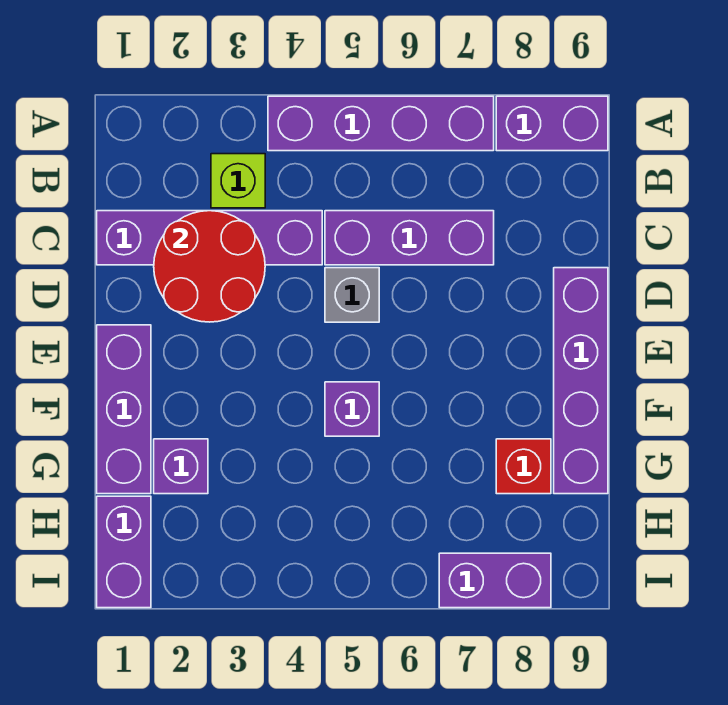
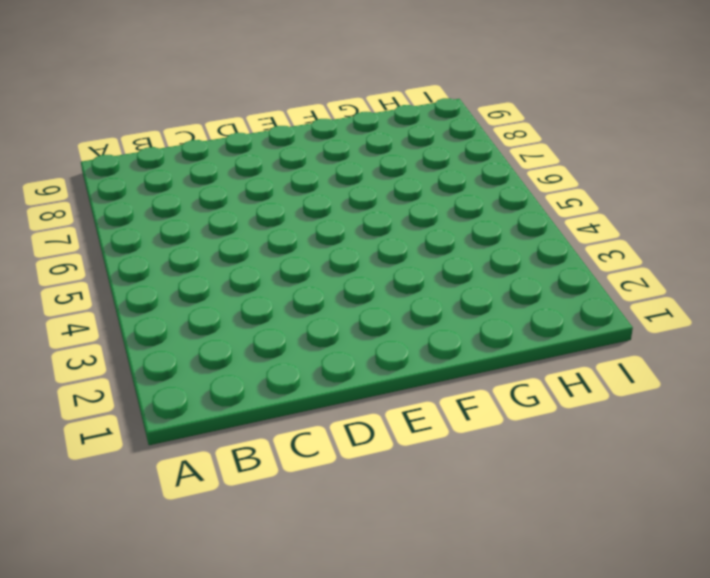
none -> purple 1x4 brick [268,96,494,151]
none -> purple 1x2 brick [496,96,608,151]
none -> lime 1x1 brick [211,154,265,208]

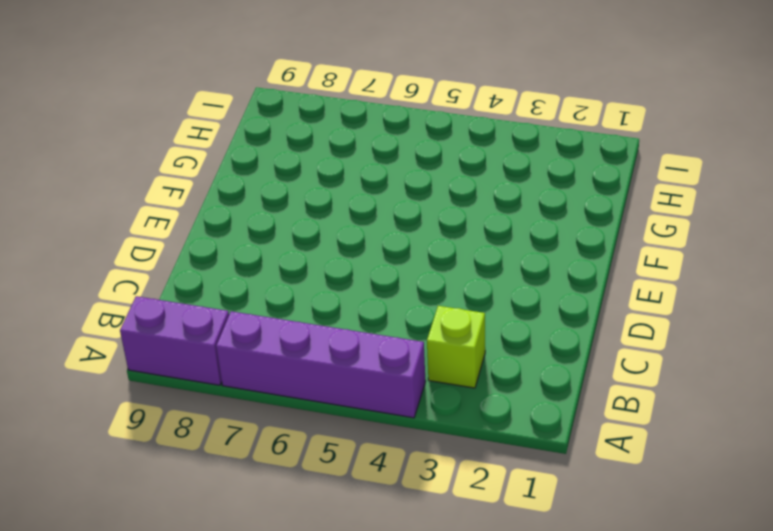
none -> purple 1x4 brick [97,211,322,265]
none -> purple 1x3 brick [325,211,494,265]
none -> grey 1x1 brick [325,268,379,322]

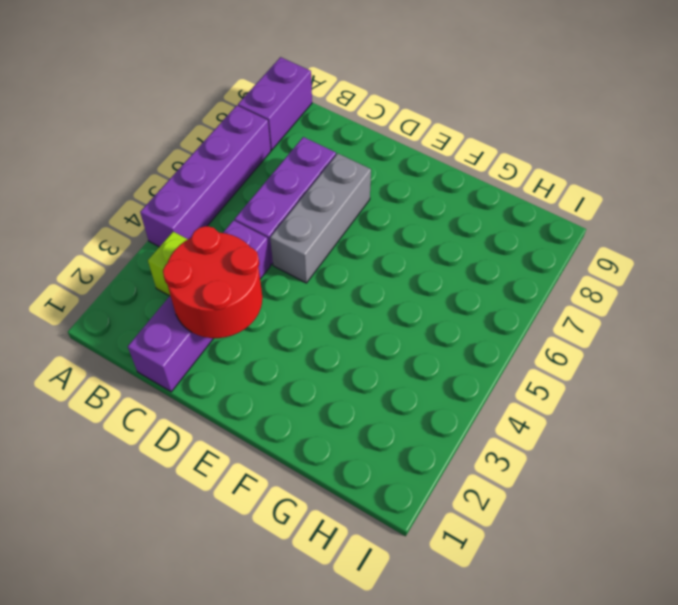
grey 1x3 brick [270,153,371,283] -> grey 1x1 brick [325,268,379,322]
none -> purple 1x4 brick [554,268,608,494]
none -> purple 1x3 brick [97,325,151,494]
none -> purple 1x1 brick [325,382,379,436]

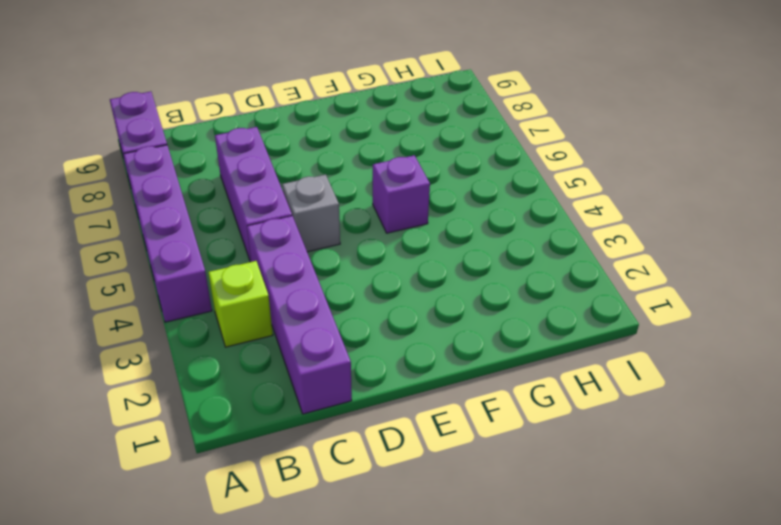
none -> purple 1x4 brick [554,268,608,494]
none -> purple 1x3 brick [97,325,151,494]
none -> purple 1x1 brick [154,439,208,494]

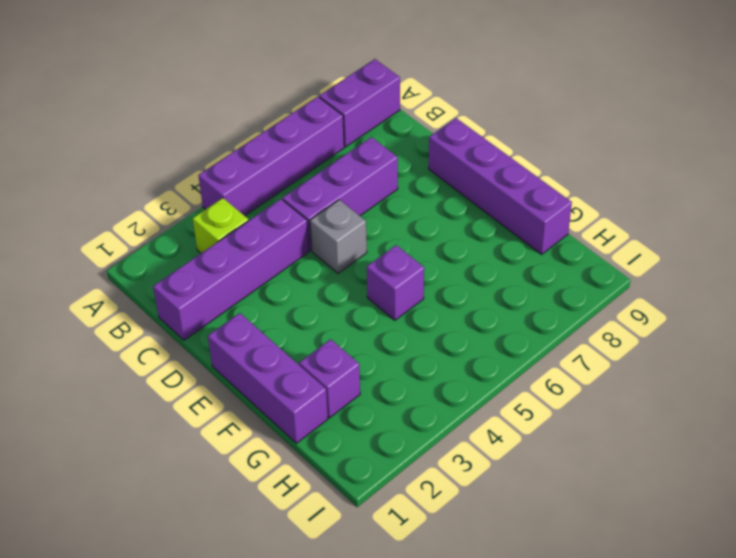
none -> red 1x1 brick [496,439,551,494]
none -> purple 1x2 brick [97,496,151,608]
none -> purple 1x2 brick [439,553,551,608]

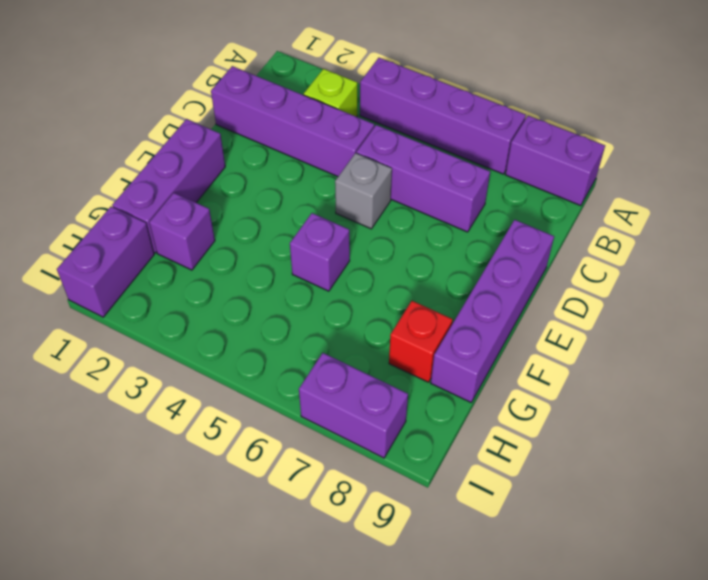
none -> red 2x2 round brick [154,211,265,322]

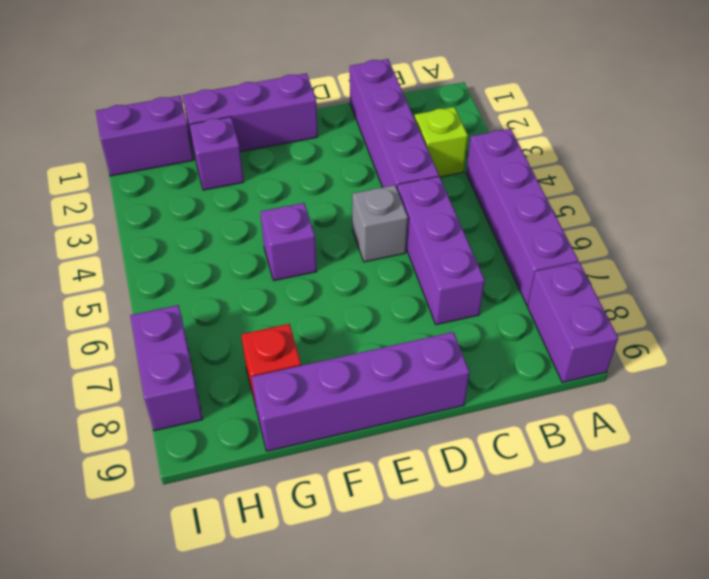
none -> red 2x2 round brick [154,211,265,322]

